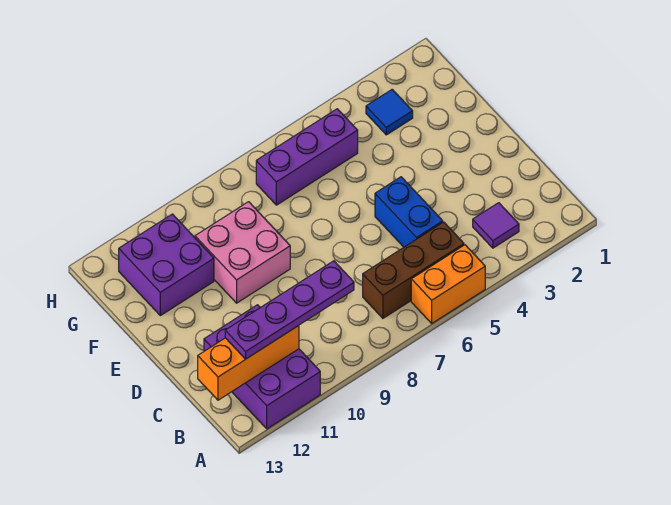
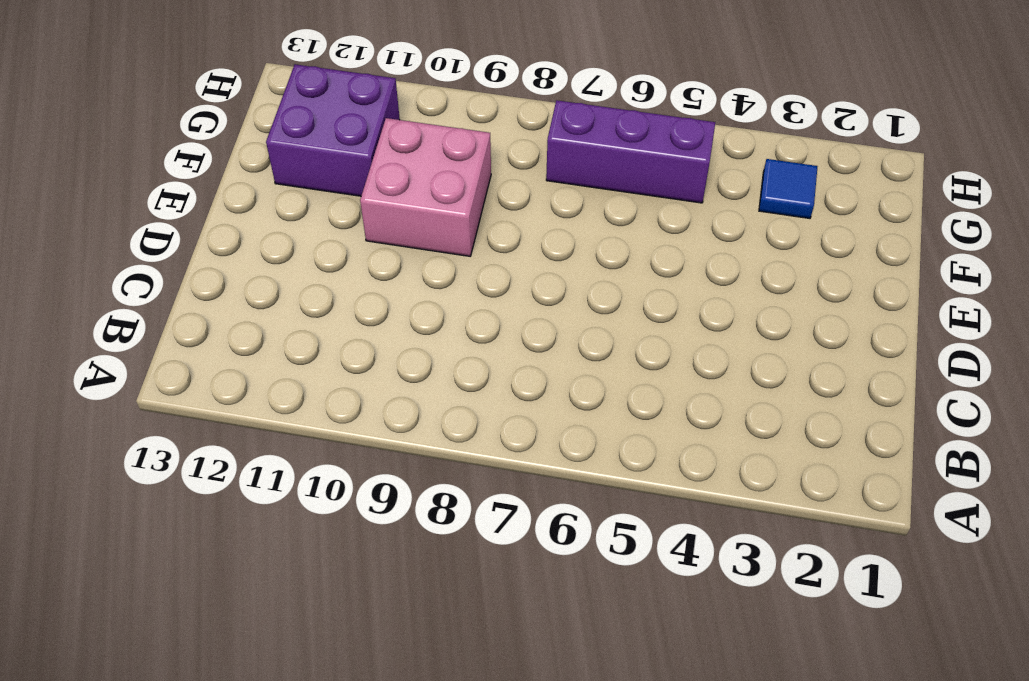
none -> orange 1x2 brick [411,245,485,323]
none -> purple 2x3 brick [204,305,320,429]

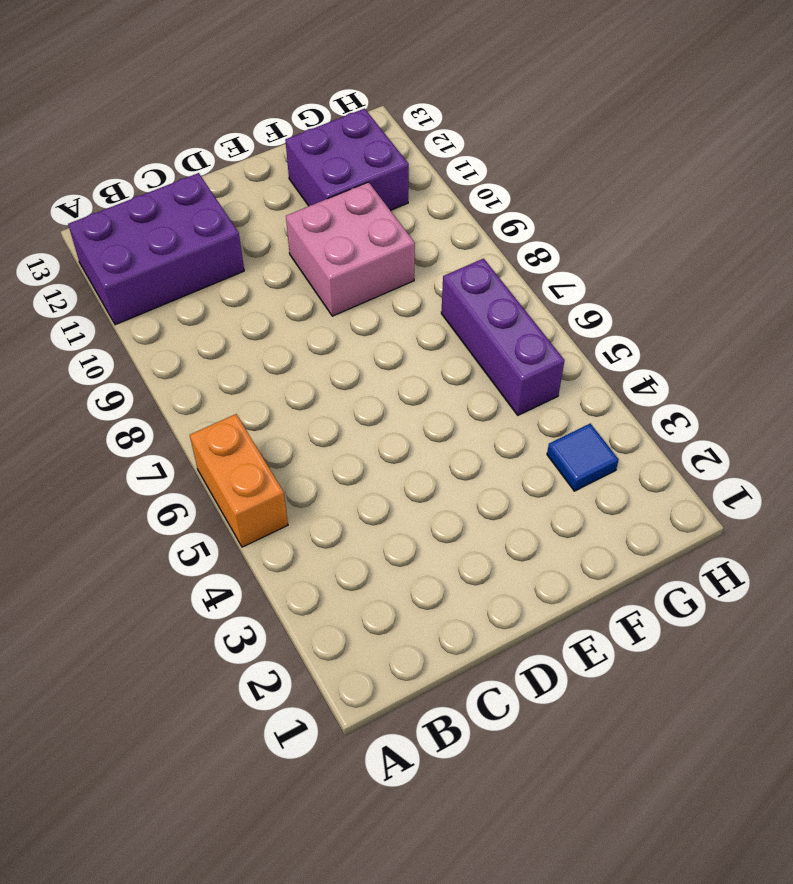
none -> purple 1x1 tile [473,203,519,248]
none -> brown 1x3 brick [363,222,464,318]

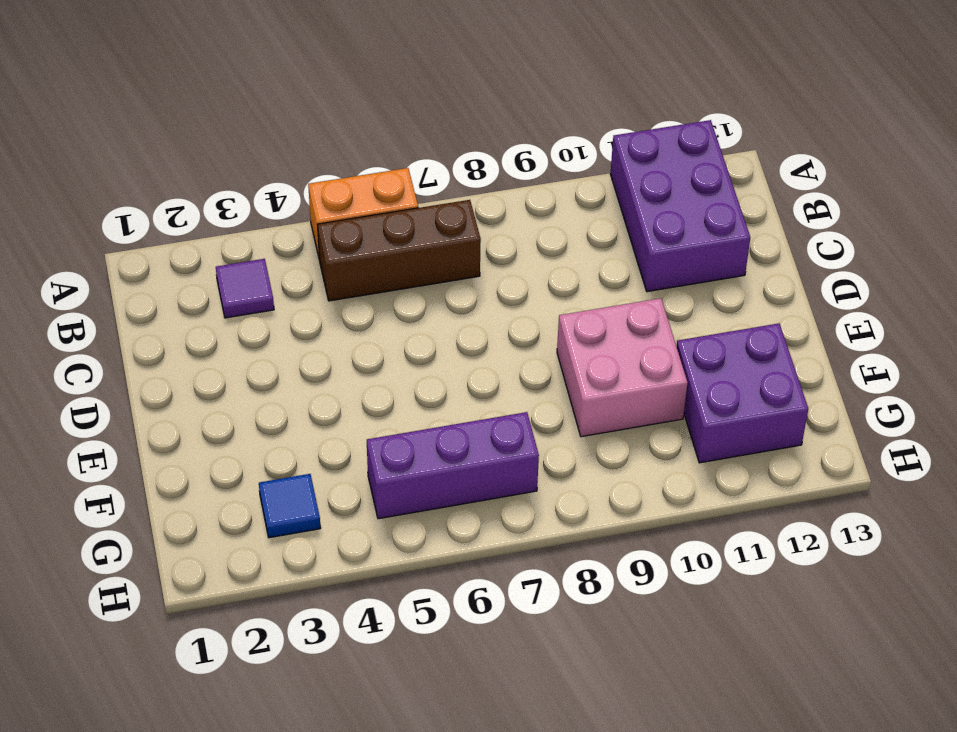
none -> blue 1x2 brick [375,177,443,247]
none -> orange 1x3 brick [198,326,299,400]

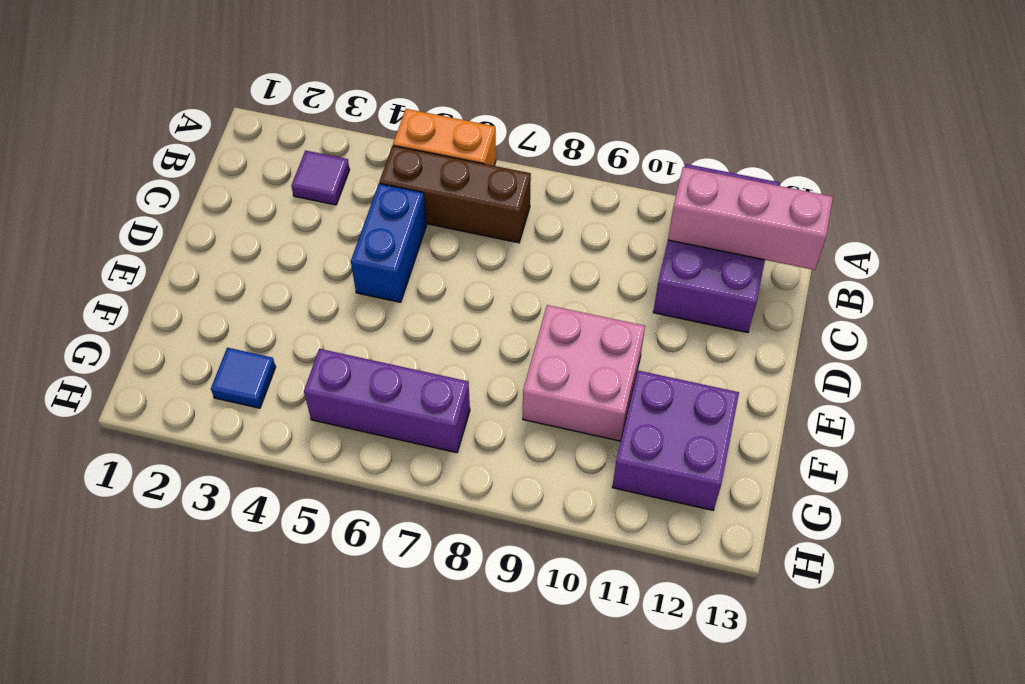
pink 1x3 brick [668,167,833,270] -> orange 1x3 brick [198,326,299,400]
none -> purple 1x4 plate [225,261,354,359]

